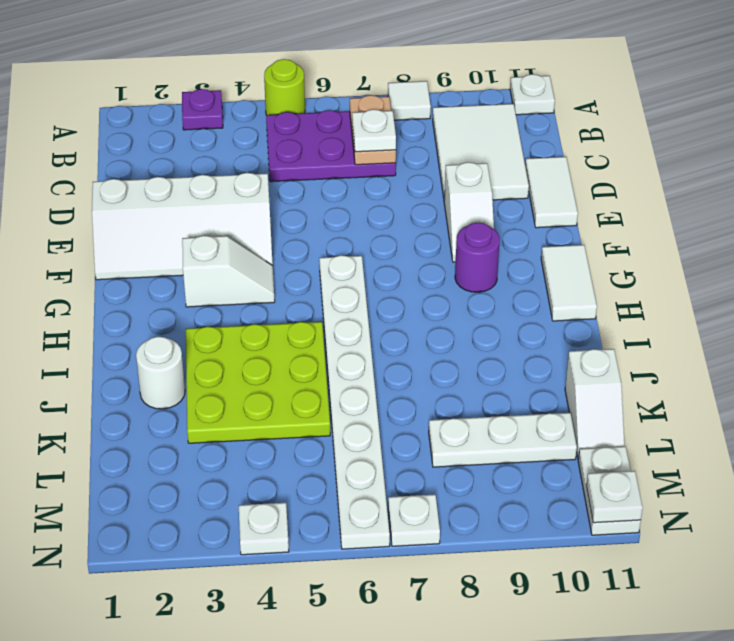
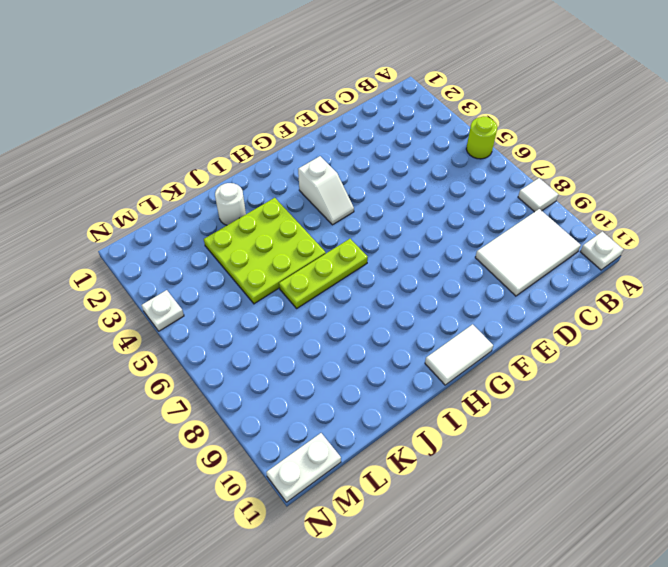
lime 1x3 plate [279,239,368,308] -> white 1x8 plate [319,255,390,549]
none -> purple 1x1 plate [182,89,223,130]
none -> purple 2x3 plate [266,110,396,182]
none -> white 1x2 tile [525,157,578,228]

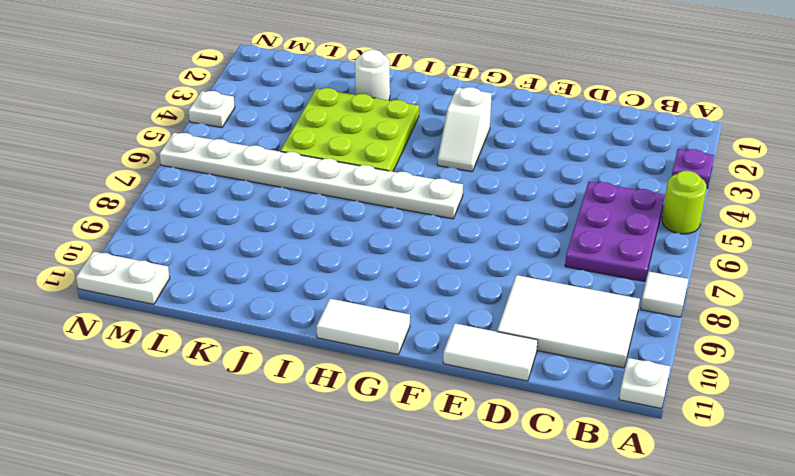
none -> white 2x4 slope [92,173,273,280]
none -> white 1x2 slope [444,162,494,262]
none -> purple 1x1 round brick [455,222,500,292]

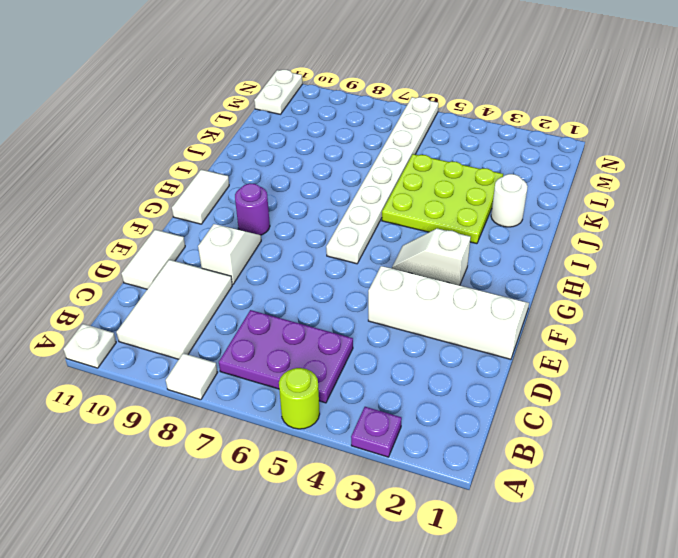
none -> white 1x2 slope [565,349,624,458]
none -> white 1x3 plate [429,413,577,467]
none -> white 1x1 plate [239,503,289,555]

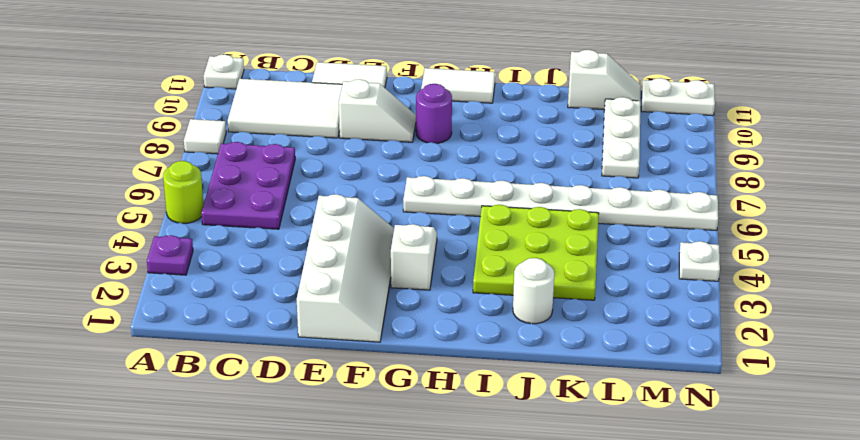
none -> white 1x1 plate [388,495,440,546]
none -> tan 1x2 plate [350,95,396,165]
none -> white 1x1 plate [587,471,643,523]

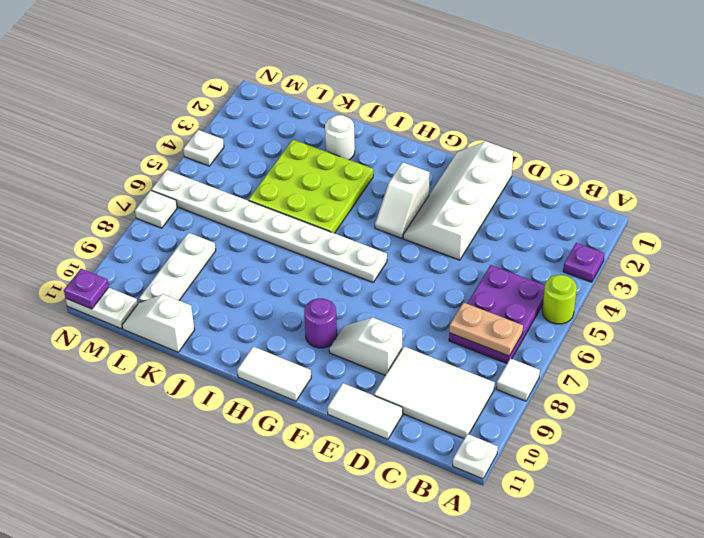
purple 1x1 plate [64,269,109,309] -> white 1x1 plate [587,471,643,523]
none -> white 1x1 plate [352,109,396,152]

